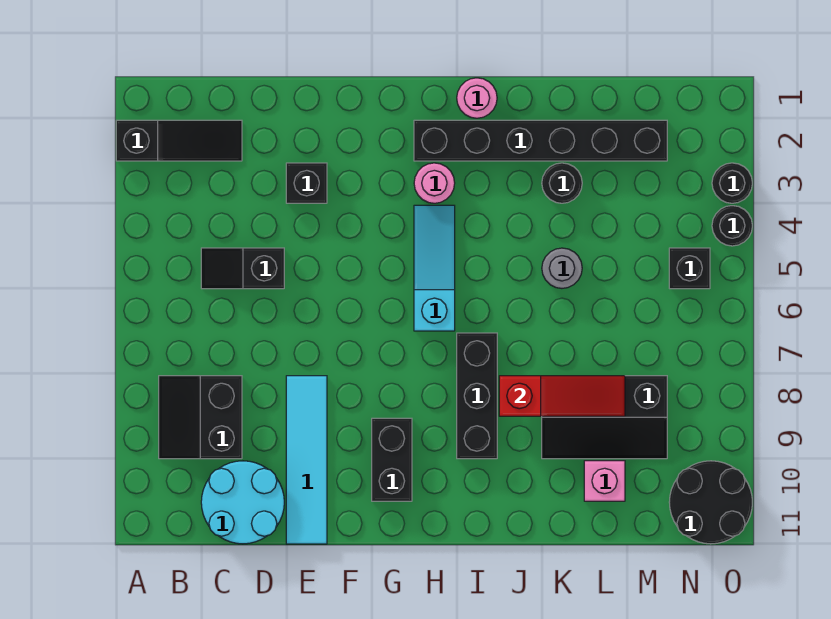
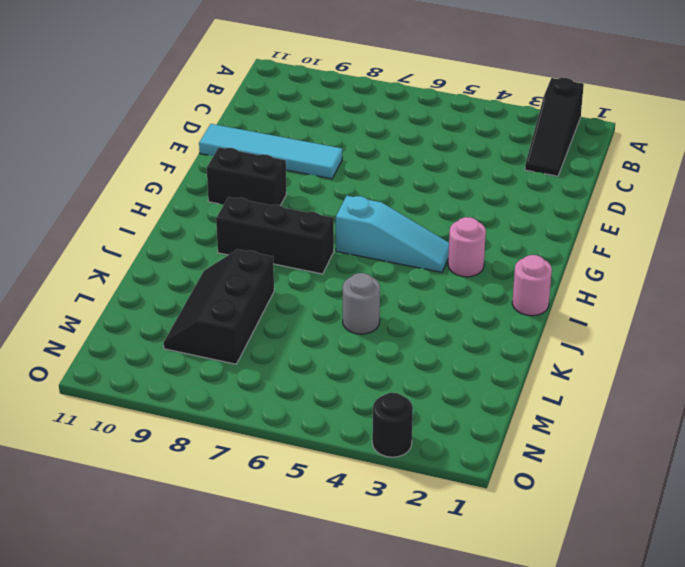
none -> black 2x2 slope [159,376,242,459]
none -> black 1x2 slope [201,248,284,289]
none -> cyan 2x2 round brick [201,461,284,544]

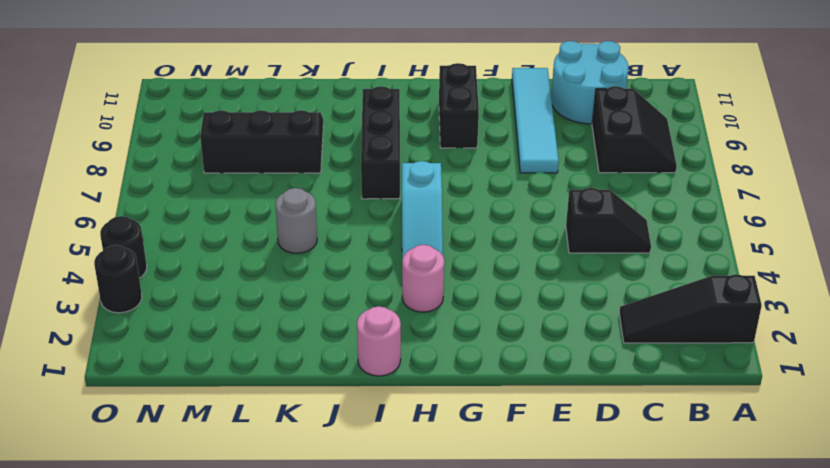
none -> black 1x1 brick [286,163,327,203]
none -> black 1x6 brick [414,120,667,161]
none -> black 1x1 round brick [542,163,582,203]

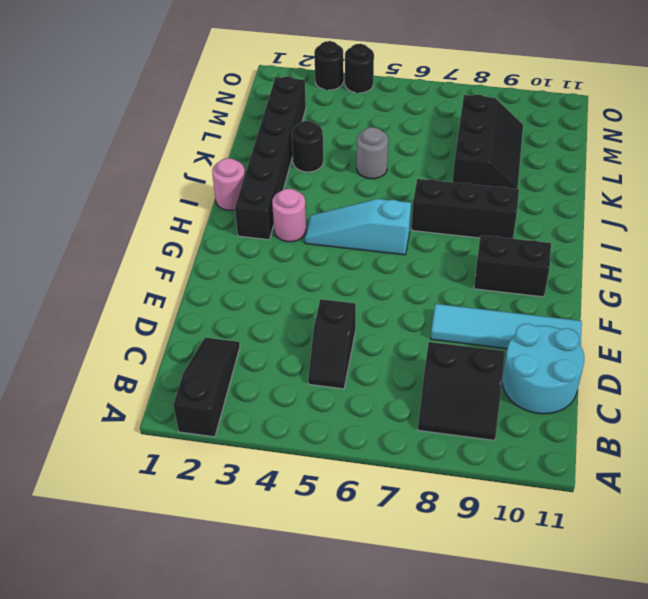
none -> black 1x1 brick [286,163,327,203]
none -> pink 1x1 brick [584,461,625,501]
none -> black 1x1 brick [669,248,710,289]

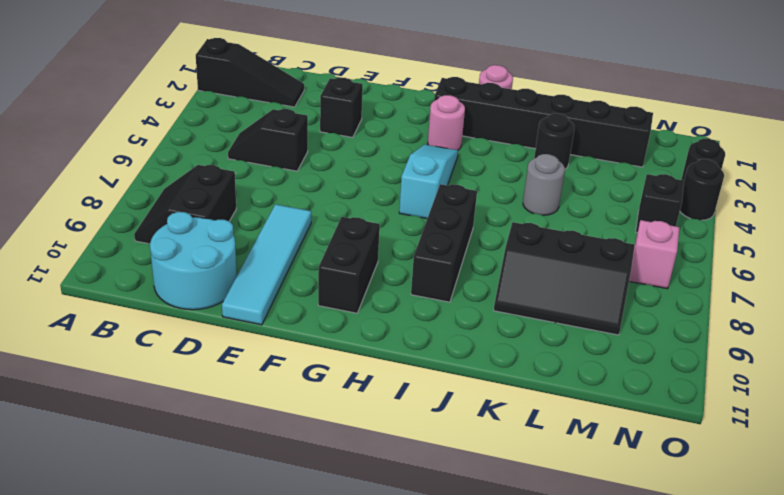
pink 1x1 brick [629,220,680,289] -> pink 1x1 brick moved to [584,461,625,501]
none -> black 2x2 round brick [669,461,752,544]
none -> red 1x3 slope [499,376,625,416]

